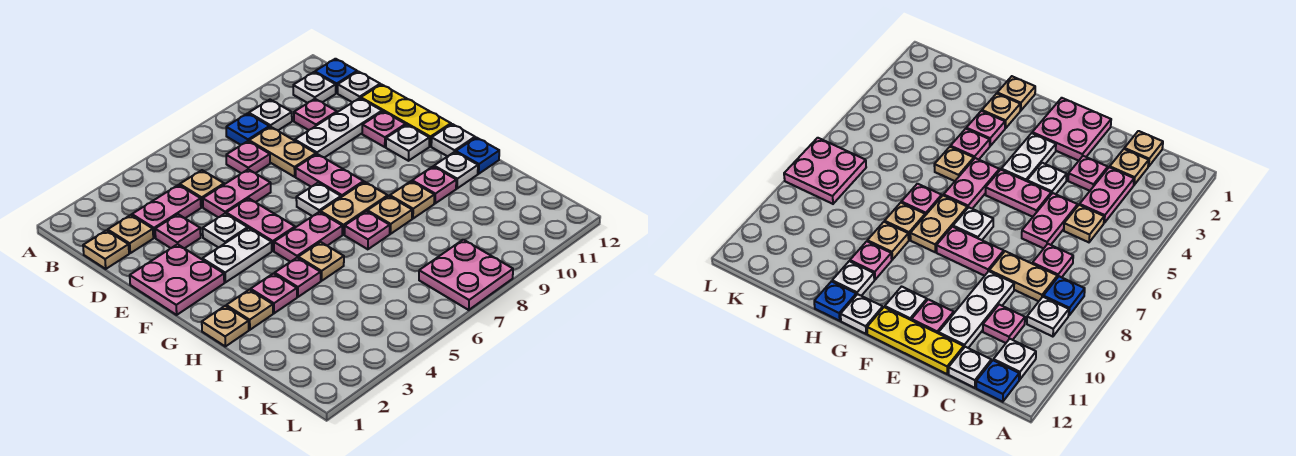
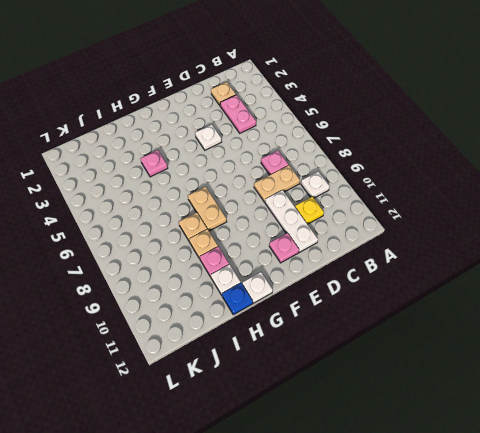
yellow 1x1 plate [295,196,324,224] -> pink 1x1 plate [294,99,337,130]
none -> blue 1x1 plate [226,113,269,145]
none -> white 1x1 plate [293,72,336,103]
none -> blue 1x1 plate [315,59,357,93]
none -> tan 1x1 plate [83,230,129,269]

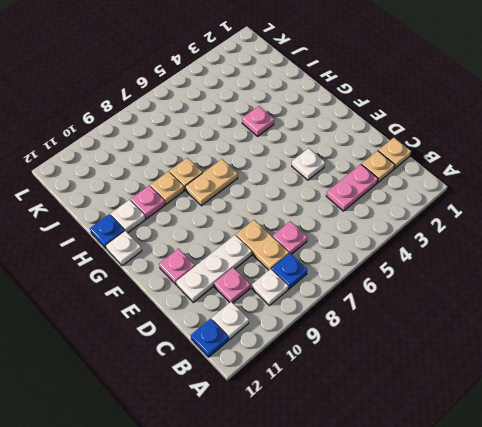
none -> tan 1x1 plate [180,170,224,207]
none -> white 1x1 plate [338,71,380,102]
none -> pink 1x1 plate [155,214,201,248]
none -> pink 1x2 plate [203,169,271,217]

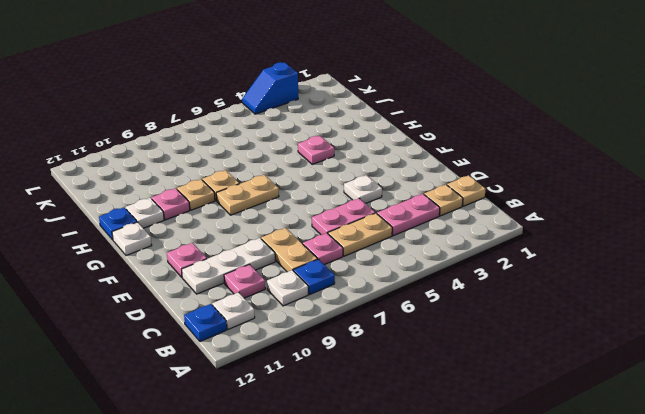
tan 1x2 plate [328,213,392,256] -> tan 1x1 plate [180,170,224,207]
blue 1x2 slope [242,62,298,114] -> none
none -> white 1x1 plate [338,71,380,102]
none -> pink 1x1 plate [155,214,201,248]
none -> yellow 1x3 plate [361,84,451,146]
none -> pink 2x2 plate [130,244,224,315]

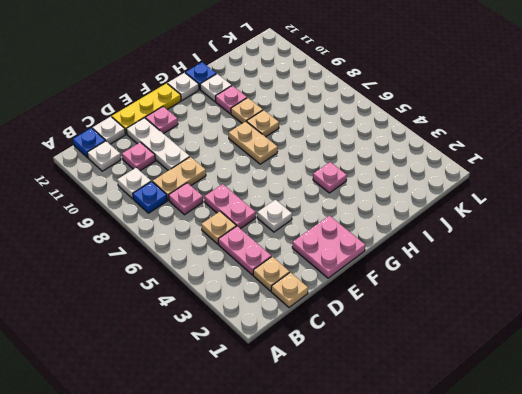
none -> pink 1x1 plate [155,214,201,248]
none -> pink 1x2 plate [226,198,295,251]
none -> pink 1x2 plate [296,154,364,197]
none -> white 1x2 plate [202,228,272,282]

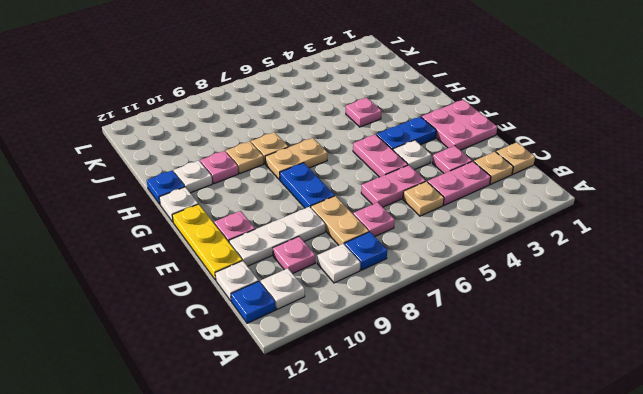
blue 1x2 plate [280,163,335,208] -> pink 1x2 plate [296,154,364,197]
blue 1x2 plate [377,117,436,150] -> white 1x2 plate [202,228,272,282]
none -> white 1x1 plate [296,183,341,216]
none -> white 1x1 plate [386,125,429,161]
none -> pink 1x2 plate [274,212,342,262]
none -> tan 1x1 plate [202,306,249,346]

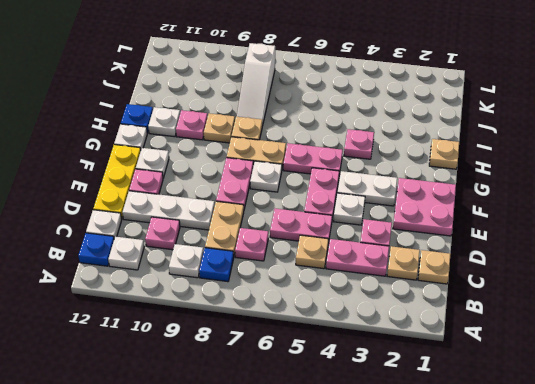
white 1x3 slope [237,43,275,126] -> pink 2x2 plate [419,240,513,310]
none -> tan 1x1 plate [226,290,273,330]
none -> pink 1x1 plate [251,274,297,313]
none -> tan 1x1 plate [298,242,344,281]
none -> pink 1x1 plate [345,211,390,249]

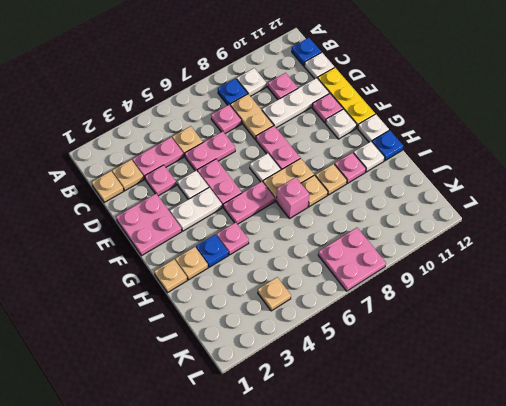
blue 1x1 plate [196,235,229,267] -> pink 1x1 plate [251,274,297,313]
pink 1x1 brick [276,177,309,218] -> pink 1x1 plate [345,211,390,249]
tan 1x1 plate [258,277,291,311] -> tan 1x1 plate moved to [298,242,344,281]
none -> white 1x1 plate [293,72,336,103]

